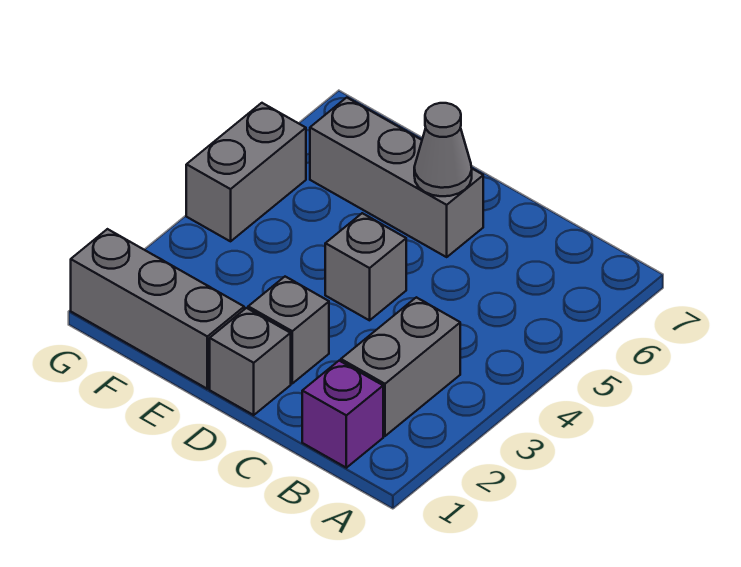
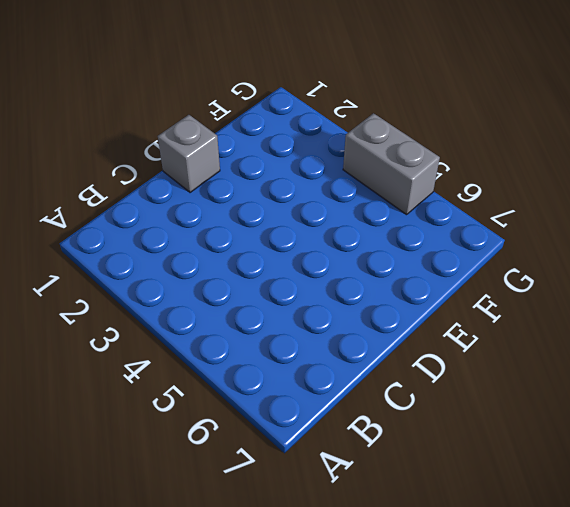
none -> purple 1x1 brick [302,361,383,468]
none -> grey 1x2 brick [341,297,460,436]

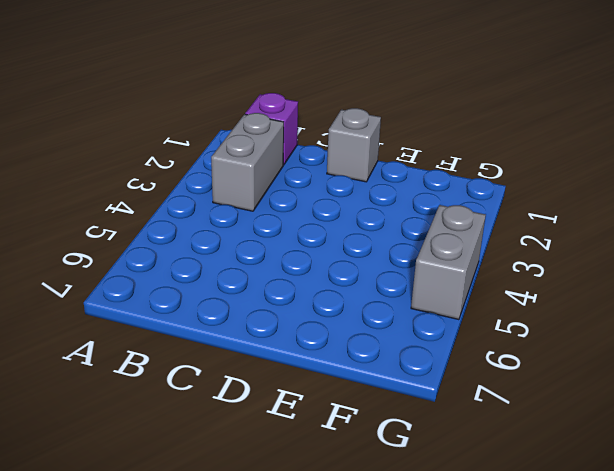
none -> grey 1x1 brick [248,277,329,383]
none -> grey 1x1 brick [325,213,406,320]

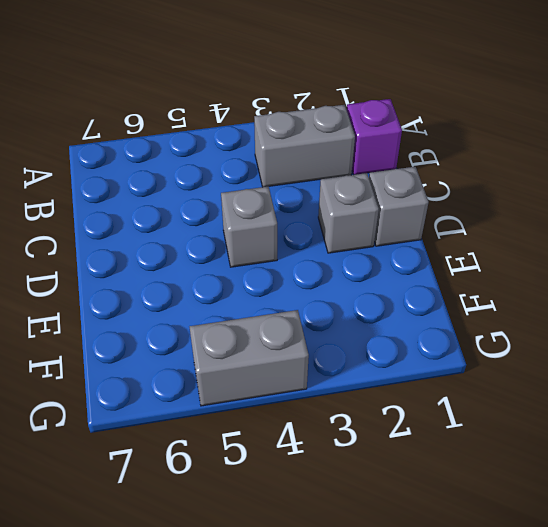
none -> grey 1x3 brick [310,98,483,257]
none -> grey 1x3 brick [71,229,244,389]

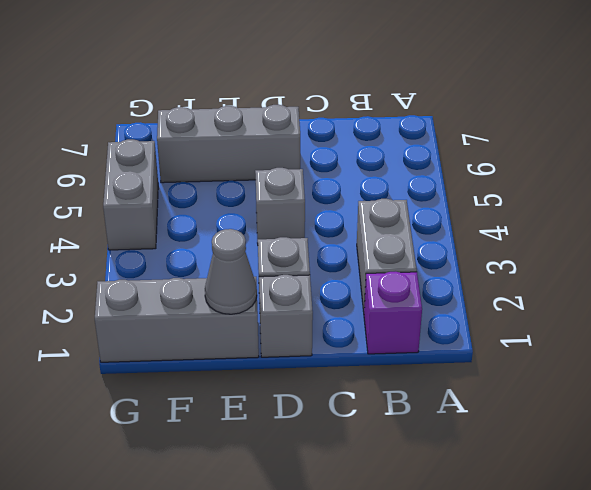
grey 1x1 cone [205,229,257,314] -> grey 1x1 cone moved to [414,103,472,196]

